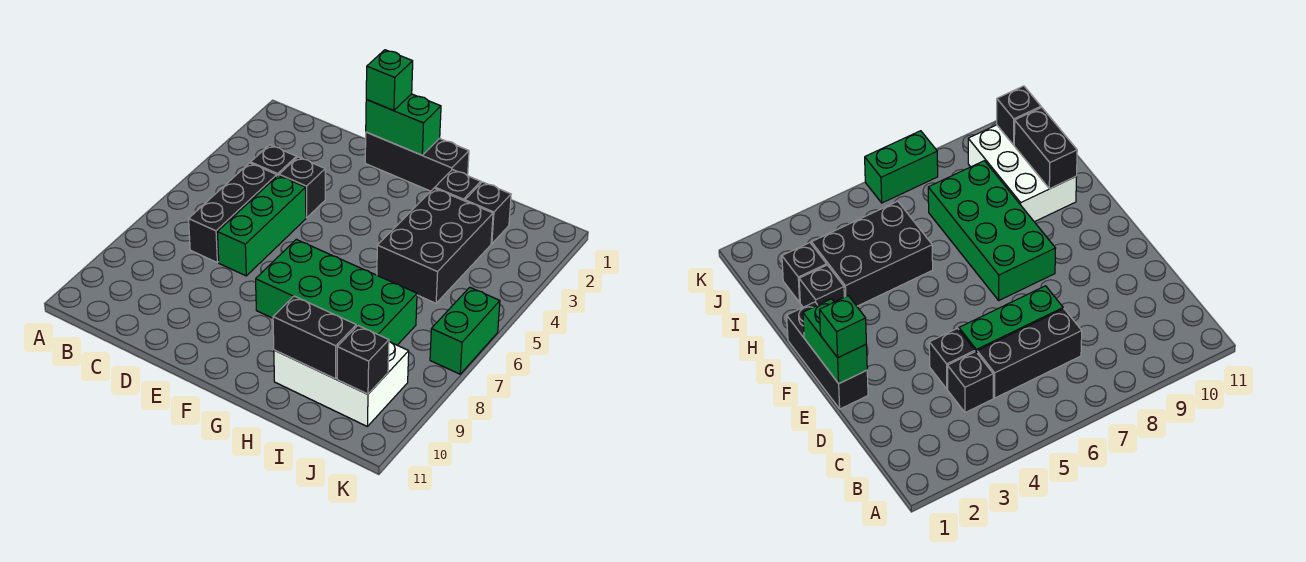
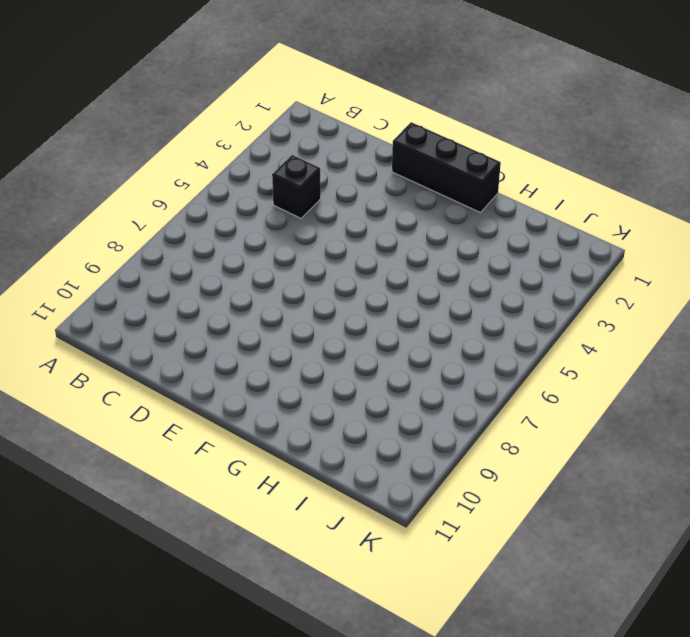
none -> black 1x3 brick [189,163,277,262]
none -> black 1x1 brick [279,157,325,218]
none -> green 1x3 brick [218,175,306,276]

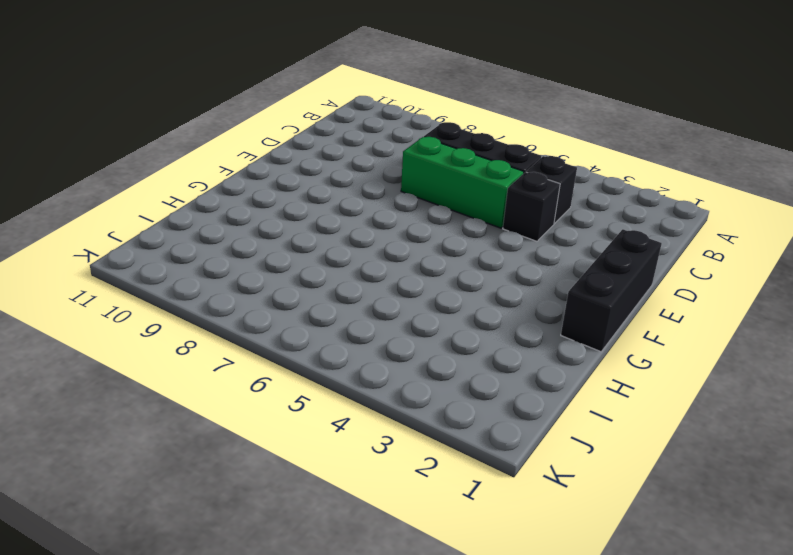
none -> green 2x4 brick [256,239,417,345]
none -> black 1x1 brick [435,170,481,201]
none -> black 2x3 brick [377,188,493,303]

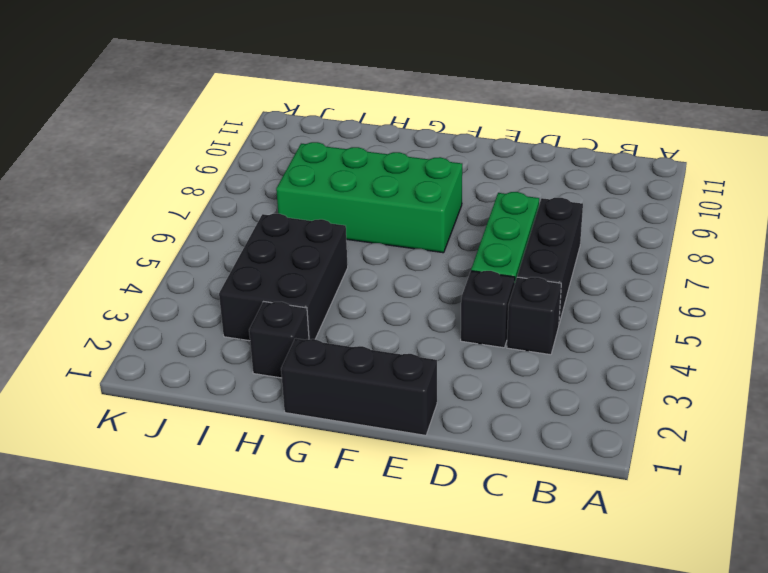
none -> white 2x3 brick [274,342,409,426]
none -> black 1x1 brick [465,182,511,244]
none -> green 1x2 brick [430,287,500,374]

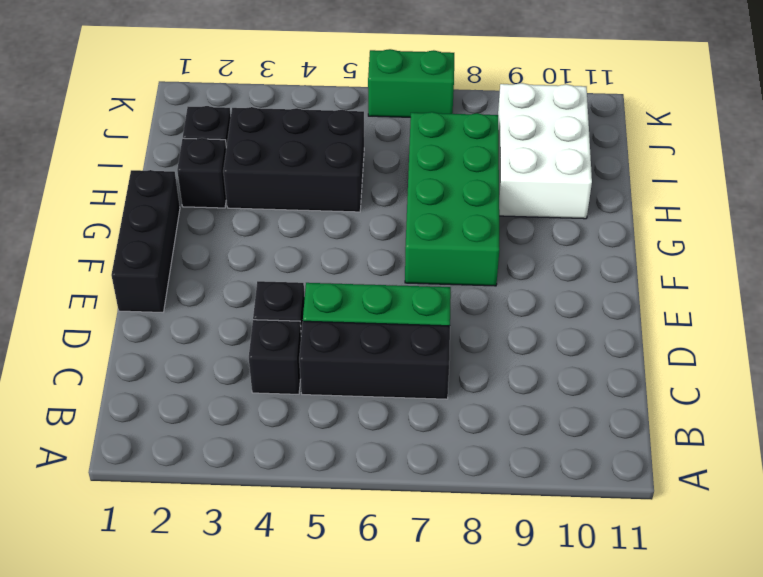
none -> green 1x2 brick [366,94,441,155]
none -> black 1x2 brick [273,296,356,379]
none -> black 1x1 brick [337,326,389,394]

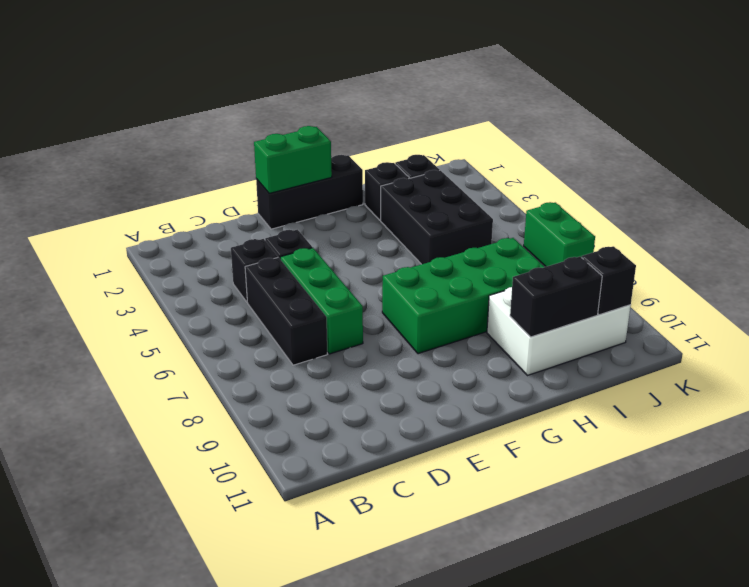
none -> green 1x1 brick [366,50,413,111]

